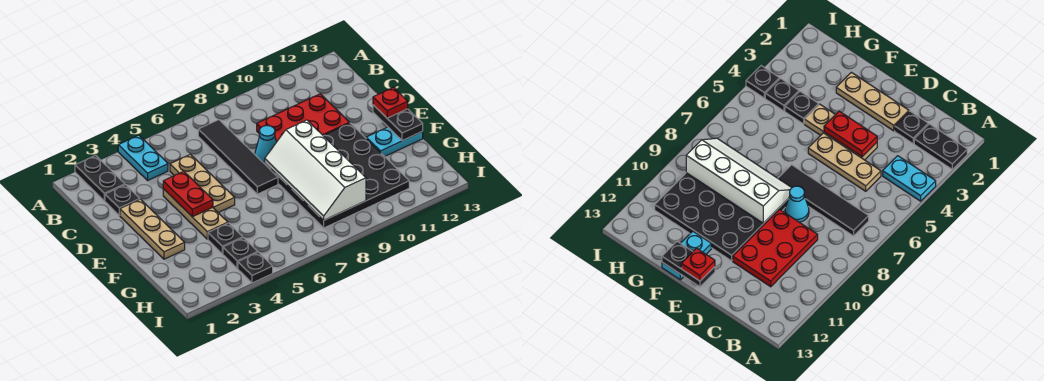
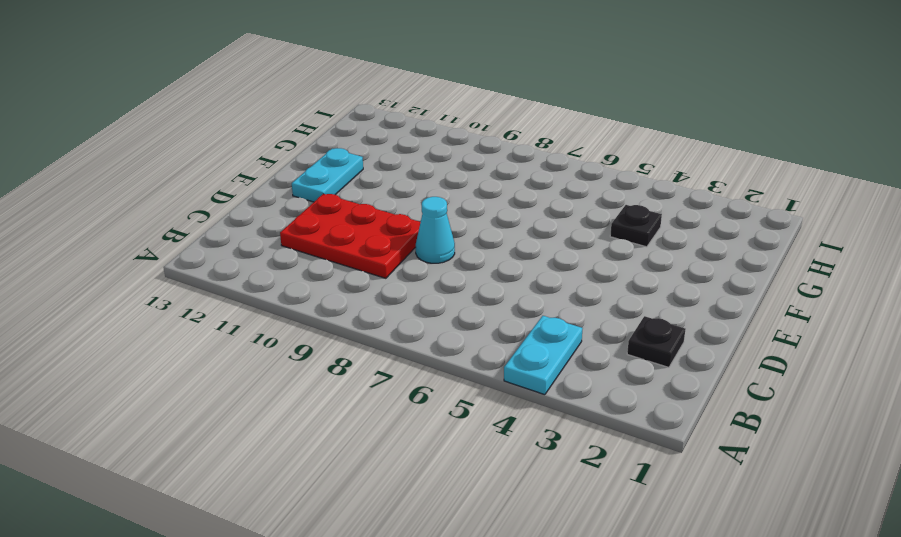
cyan 1x2 plate [292,148,363,202] -> cyan 1x2 plate turned to [366,127,423,156]
none -> black 1x2 plate [75,155,125,201]
none -> black 1x4 tile [198,120,278,194]
none -> tan 1x3 plate [170,154,235,212]

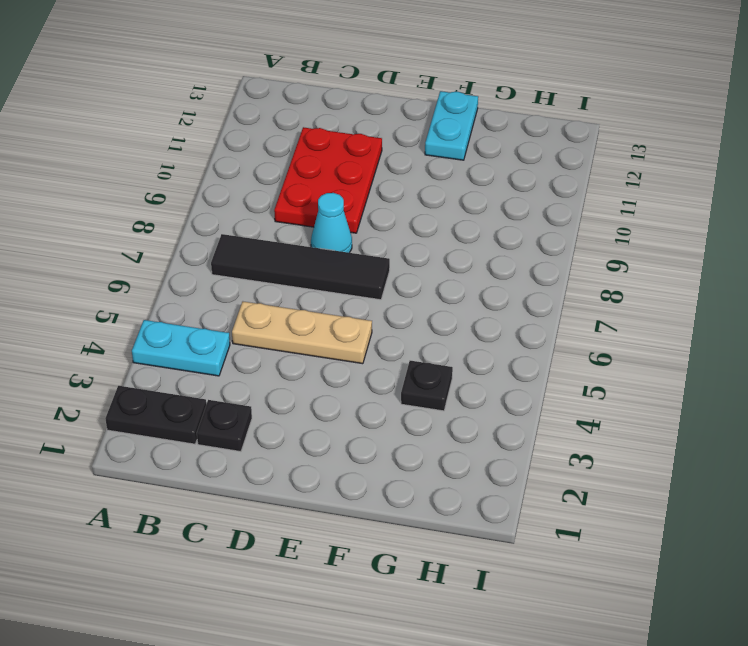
none -> tan 1x3 plate [120,199,185,259]
none -> tan 1x3 plate [163,189,228,239]
none -> black 4x4 plate [265,123,409,228]

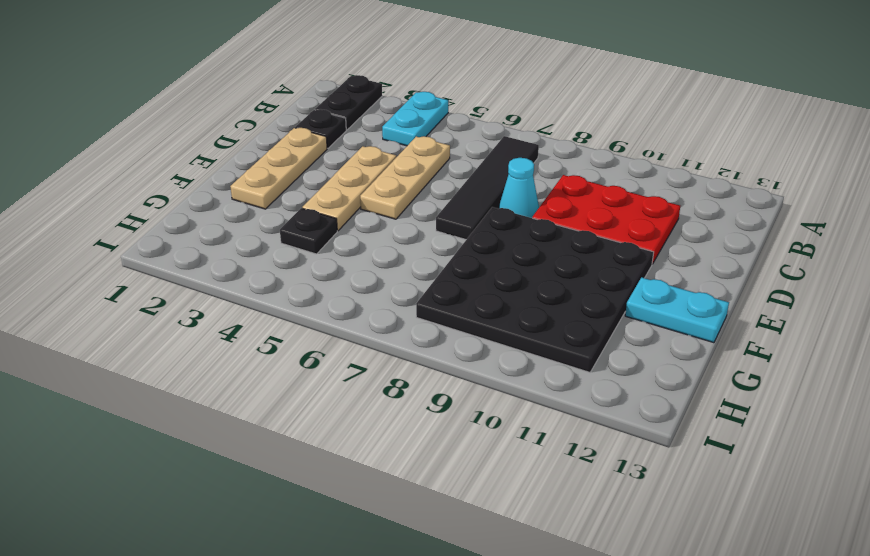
none -> black 1x1 plate [223,238,258,268]
none -> black 1x1 plate [238,252,273,283]
none -> red 1x2 plate [163,171,213,217]

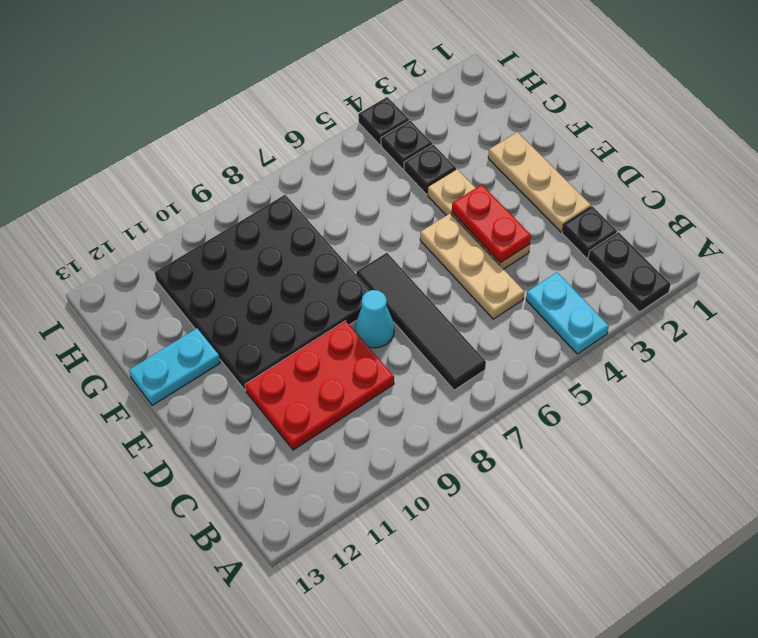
none -> white 2x4 slope [265,120,366,220]
none -> black 1x2 plate [373,105,423,141]
none -> red 1x1 plate [373,87,408,118]

